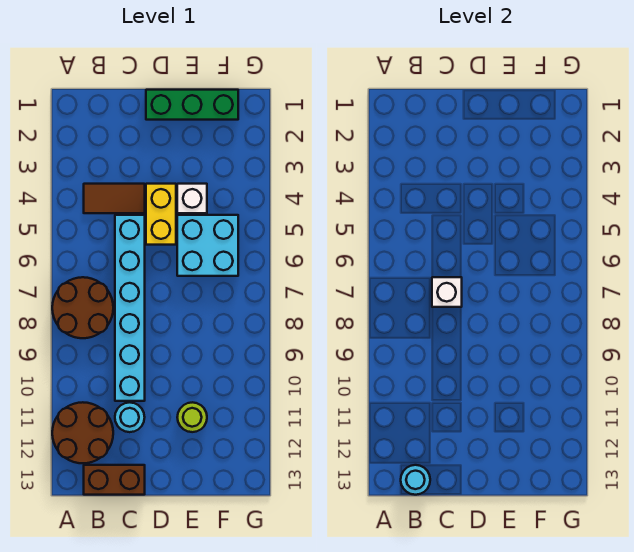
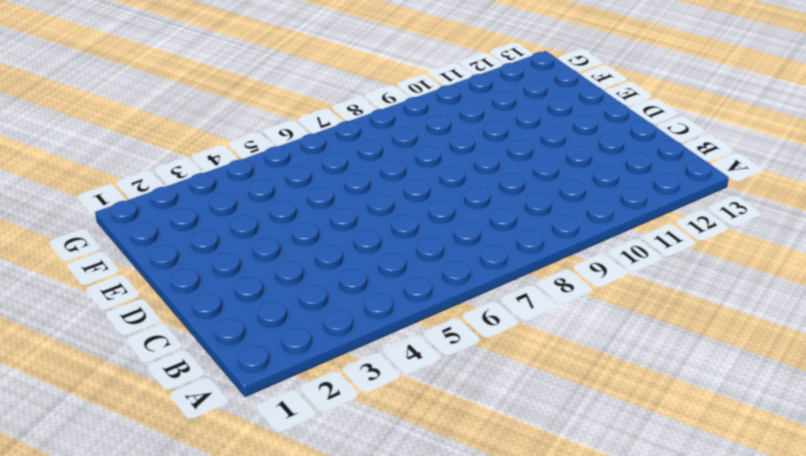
none -> brown 2x2 round brick [52,277,113,338]
none -> brown 2x2 round brick [52,402,113,463]
none -> brown 1x2 tile [84,184,145,213]

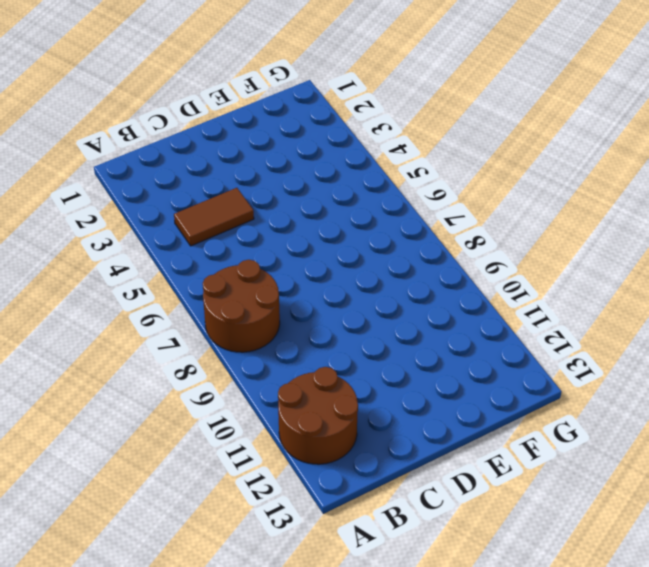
none -> brown 1x2 brick [84,465,145,495]
none -> cyan 1x6 brick [115,215,145,401]
none -> cyan 1x1 round brick [115,402,145,432]

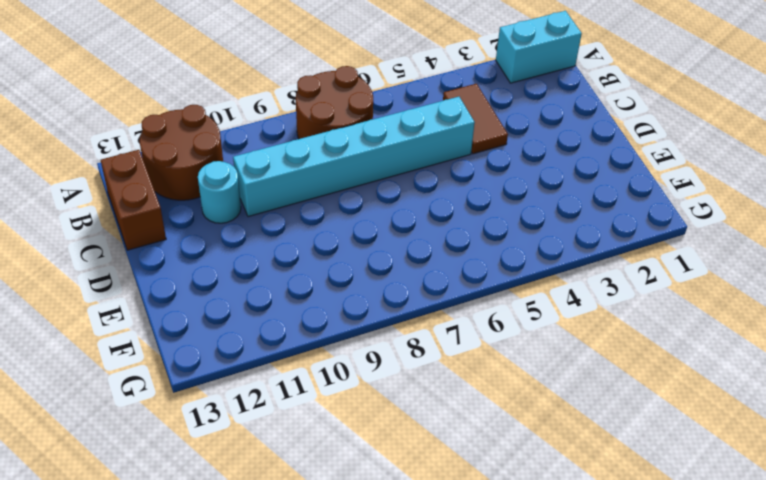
cyan 1x2 brick [496,11,582,83] -> none
none -> green 1x3 brick [146,90,238,120]
none -> yellow 1x2 brick [146,184,176,245]
none -> white 1x1 brick [177,184,207,213]

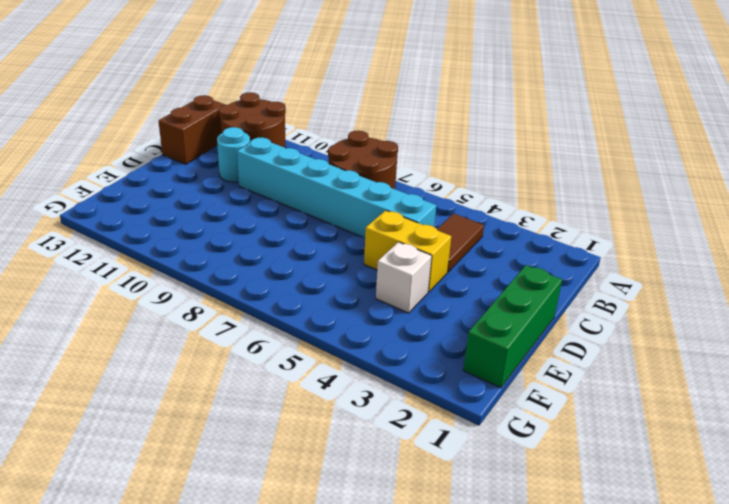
none -> cyan 2x2 brick [177,215,238,276]
none -> lime 1x1 round brick [177,402,207,432]
none -> cyan 1x1 round brick [401,465,430,495]

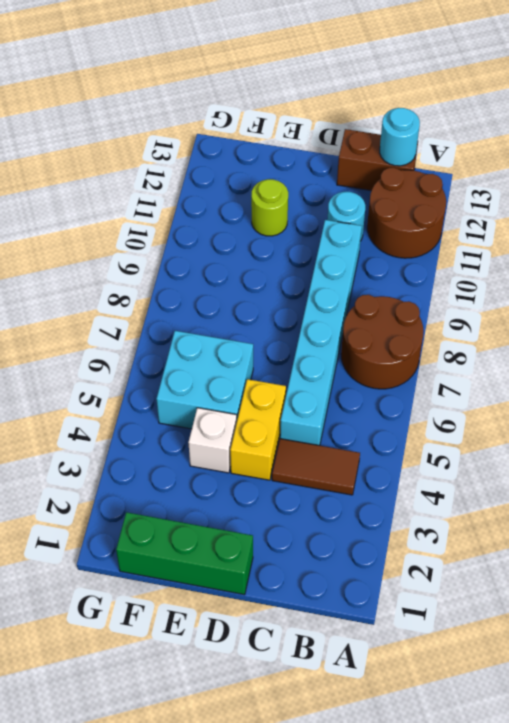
none -> white 1x1 brick [432,277,462,307]

